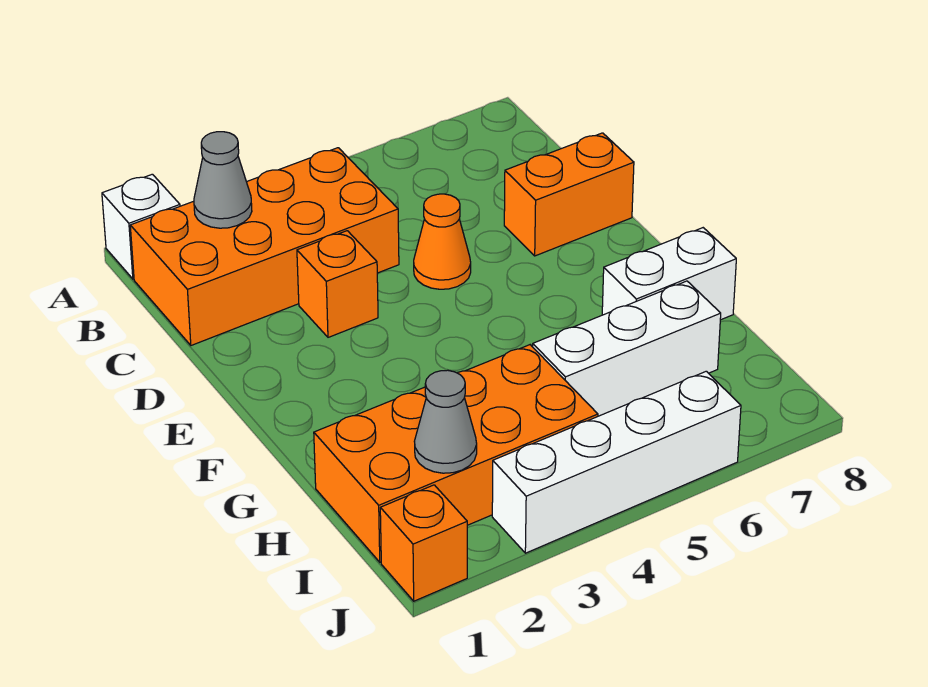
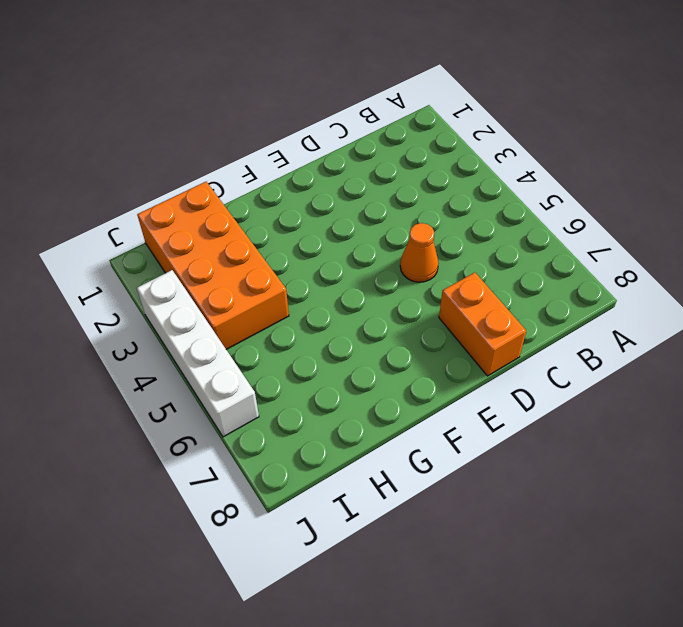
none -> white 1x1 brick [102,174,180,279]
none -> orange 2x4 brick [130,148,399,345]
none -> orange 1x1 brick [297,231,378,337]

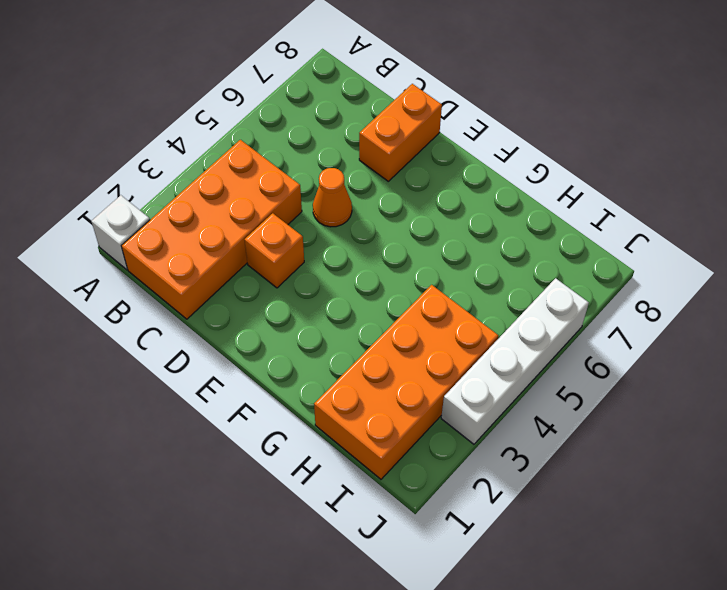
none -> white 1x2 brick [602,228,736,320]
none -> white 1x3 brick [533,281,721,416]
none -> orange 1x1 brick [380,485,467,601]

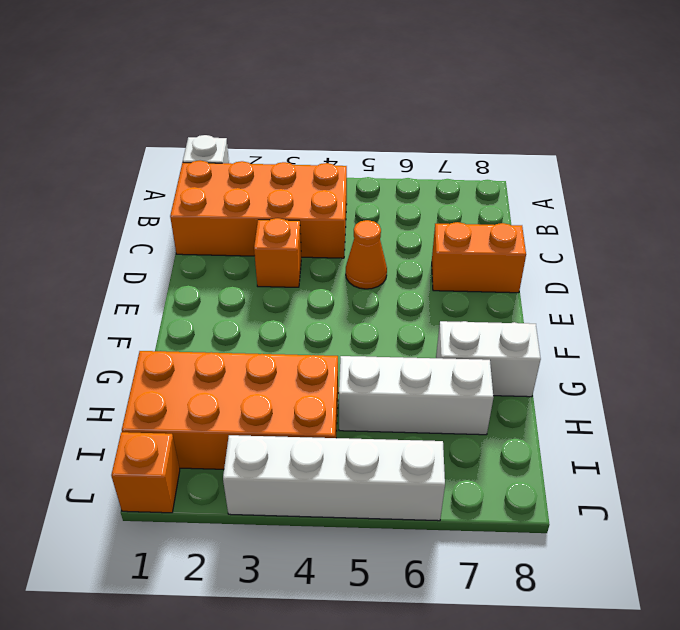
none -> grey 1x1 cone [194,132,252,228]
none -> grey 1x1 cone [414,370,477,473]

